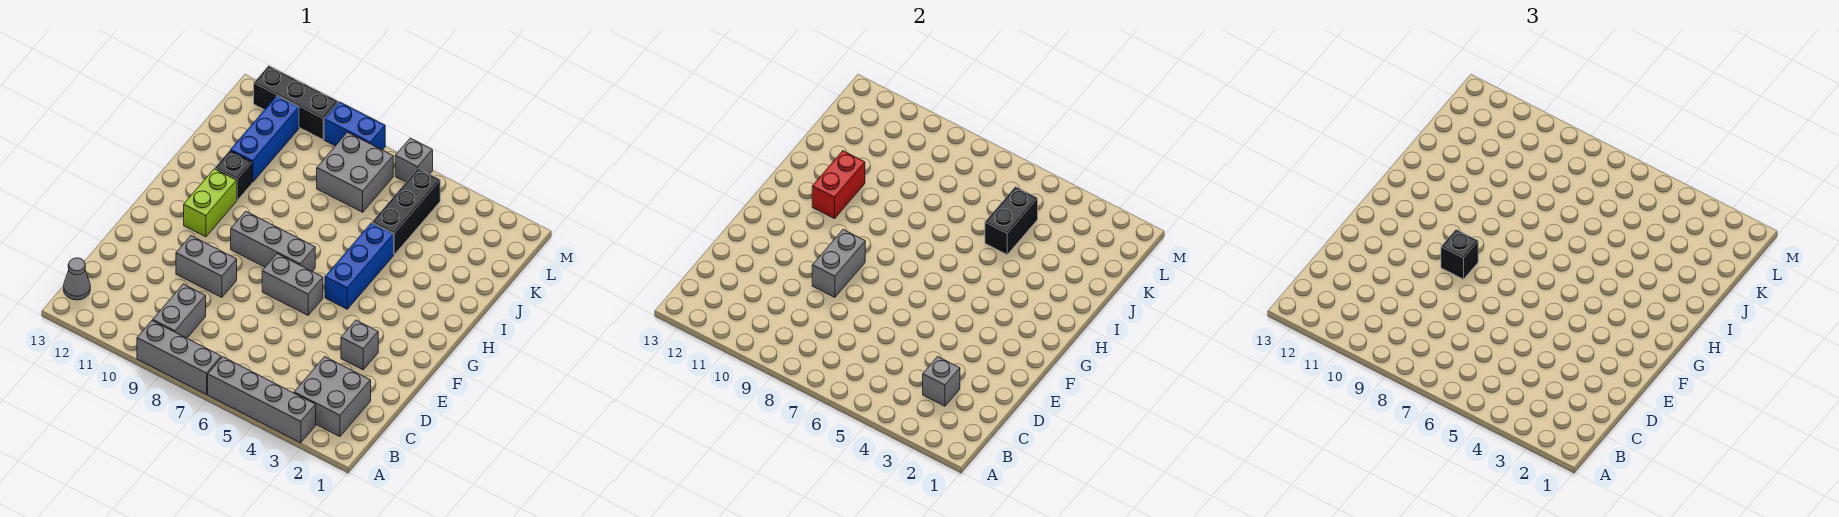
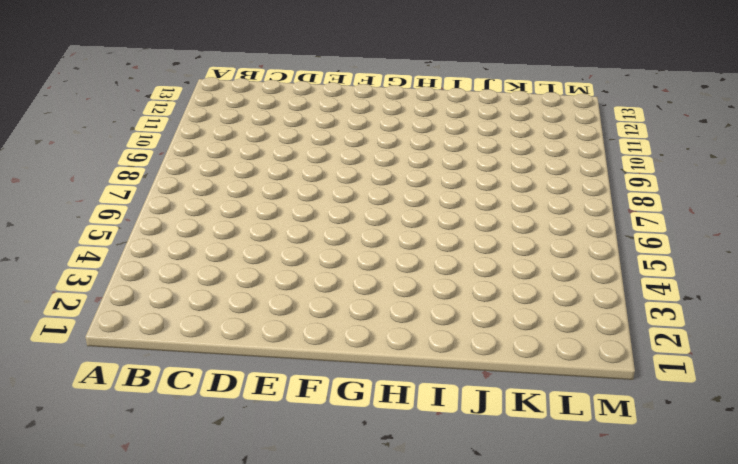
none -> grey 1x4 brick [208,357,316,443]
none -> grey 1x3 brick [137,321,221,394]
none -> grey 2x2 brick [294,357,371,437]

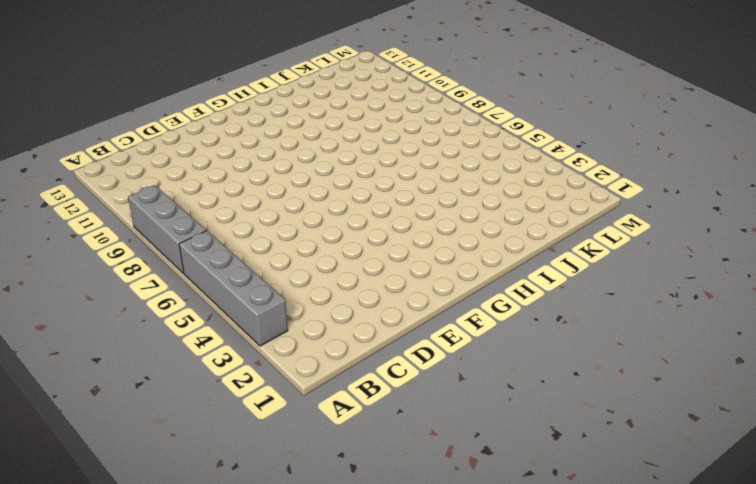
none -> grey 2x2 brick [294,357,371,437]
none -> grey 1x2 brick [153,284,206,338]
none -> grey 1x1 cone [64,258,90,300]

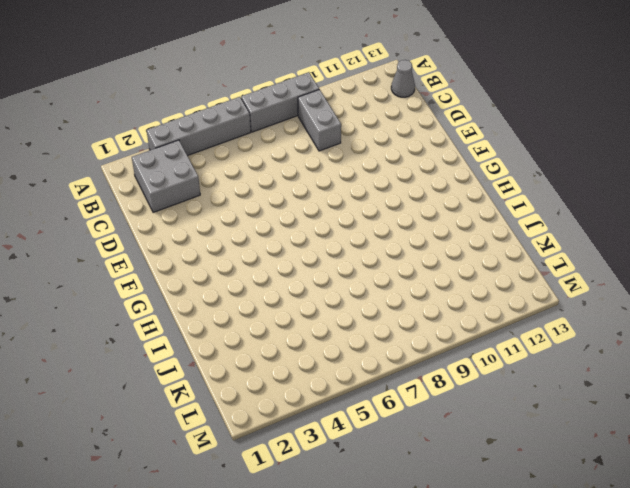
none -> grey 1x1 brick [341,320,378,370]
none -> grey 1x2 brick [176,236,237,297]
none -> grey 1x2 brick [262,254,323,315]

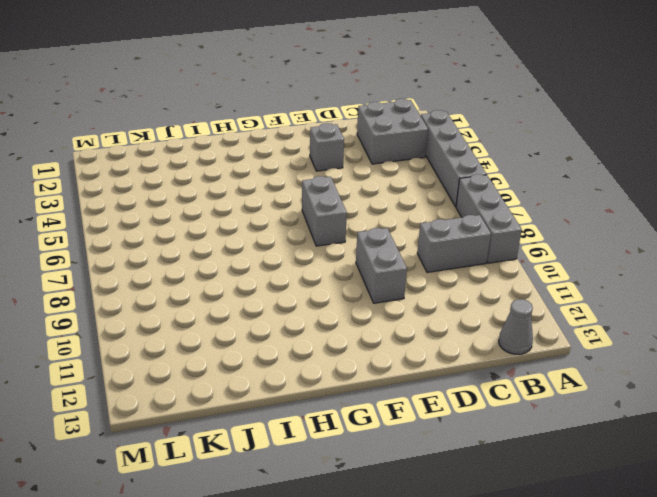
none -> blue 1x3 brick [325,223,394,309]
none -> grey 1x3 brick [231,211,315,271]
none -> lime 1x2 brick [184,169,237,237]

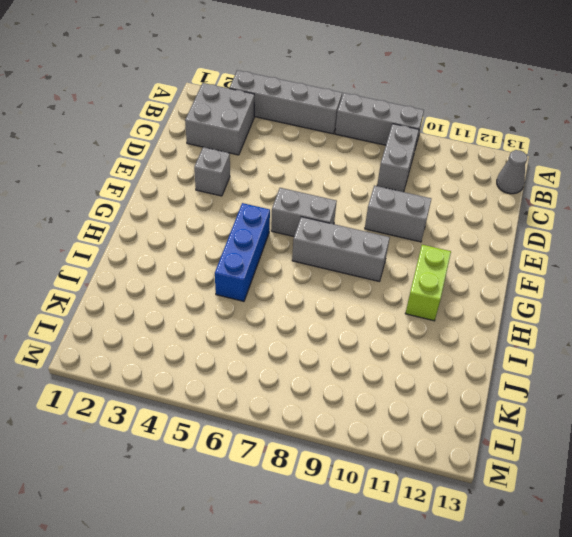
none -> black 1x1 brick [215,151,252,200]
none -> black 1x3 brick [372,169,440,254]
none -> blue 1x3 brick [230,96,299,182]

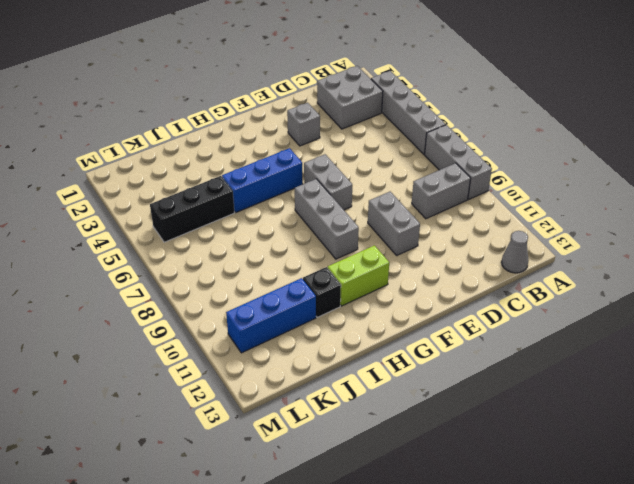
none -> grey 2x2 brick [317,132,393,212]
none -> grey 1x1 brick [395,138,433,182]
none -> blue 1x2 brick [324,102,385,150]

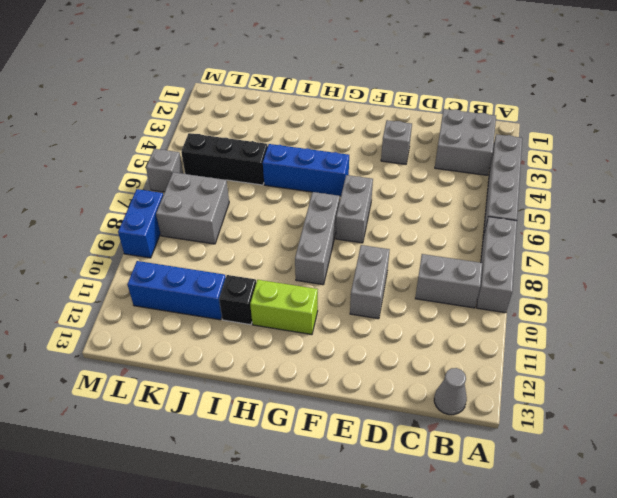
none -> black 1x3 brick [254,66,338,139]
none -> grey 1x1 brick [923,357,960,406]
none -> grey 1x2 brick [812,230,865,297]

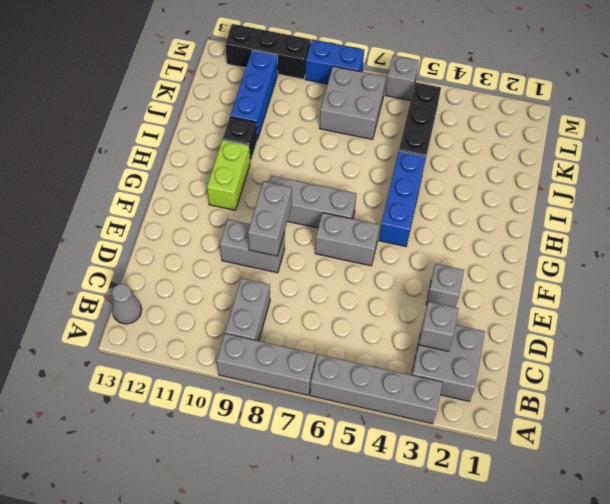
none -> red 1x2 brick [812,151,865,219]
none -> black 1x2 brick [985,187,1038,254]
none -> black 1x1 brick [1441,230,1478,279]

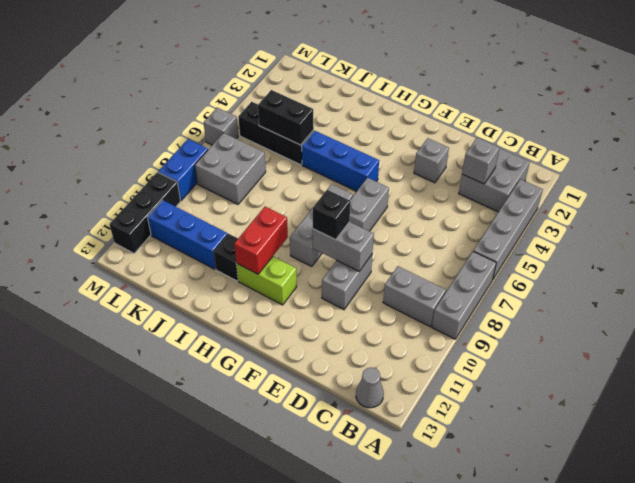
red 1x2 brick [234,207,288,274] -> red 1x2 brick turned to [812,151,865,219]

